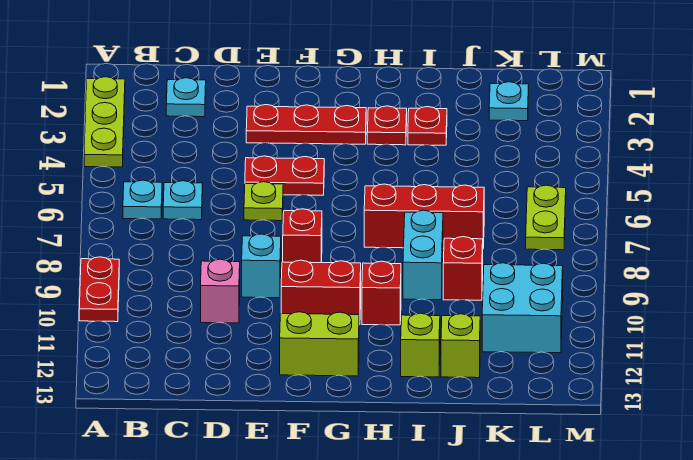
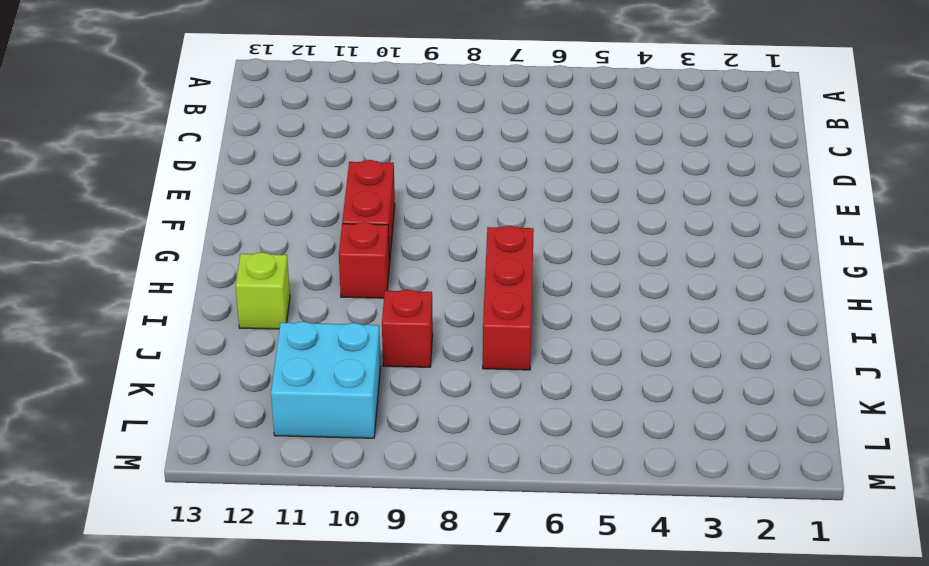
none -> lime 1x3 plate [84,77,125,167]
none -> red 1x2 plate [79,257,119,322]
none -> cyan 1x1 plate [123,180,162,219]

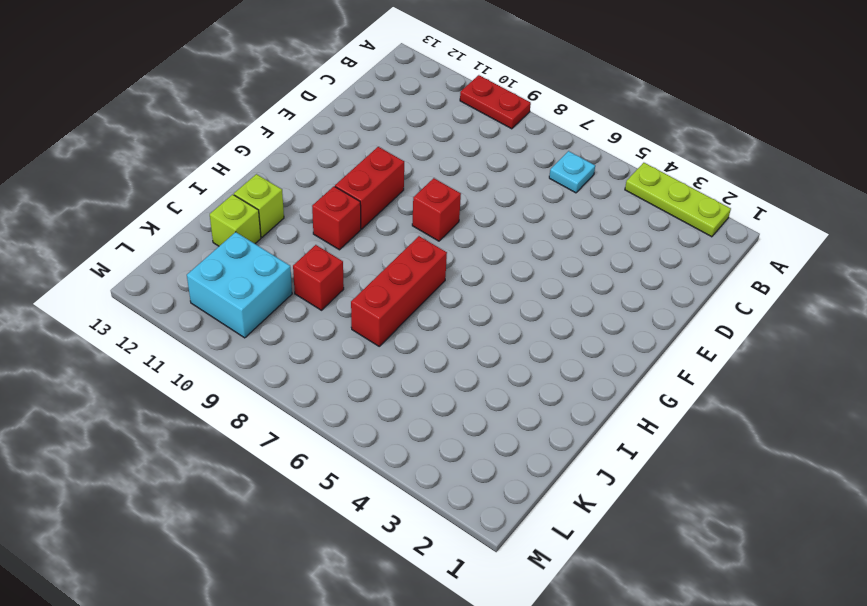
none -> cyan 1x1 plate [166,78,206,117]
none -> cyan 1x1 plate [163,181,203,220]
none -> pink 1x1 brick [201,259,240,323]

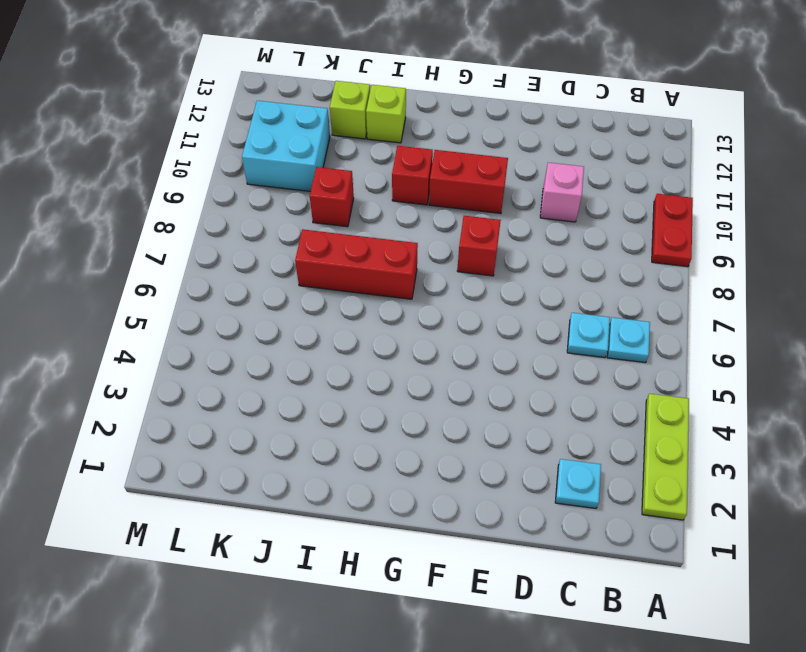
none -> red 1x3 plate [246,105,366,144]
none -> red 1x2 plate [245,156,324,195]
none -> lime 1x1 plate [244,182,283,221]

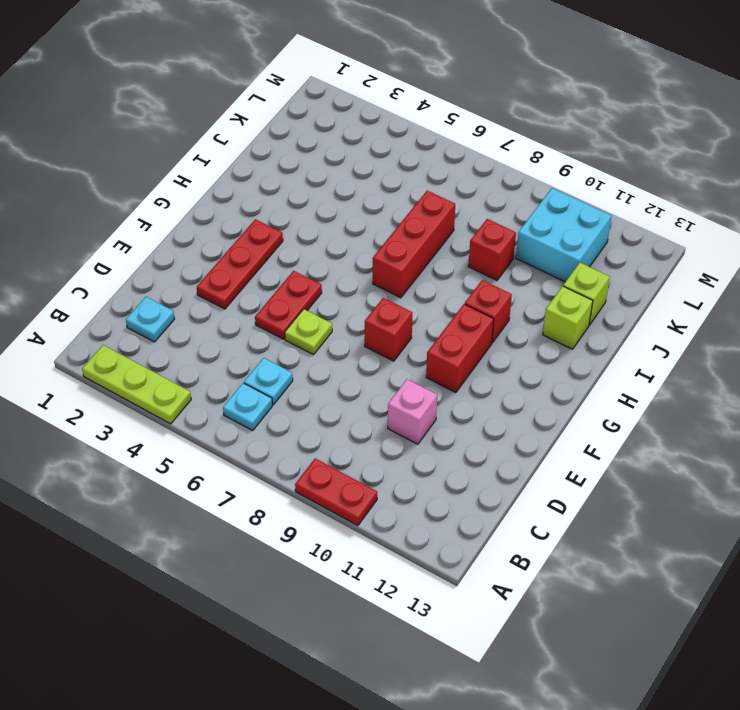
none -> cyan 1x1 brick [242,234,281,298]
none -> lime 1x2 brick [280,312,359,376]
none -> red 1x1 plate [367,106,407,145]

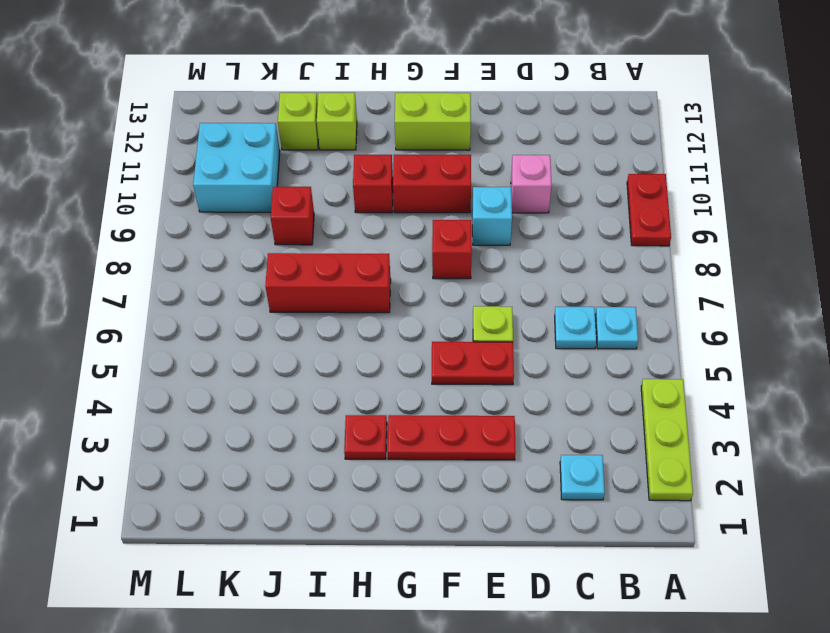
none -> red 1x1 plate [408,107,447,145]
none -> cyan 1x2 brick [403,210,443,300]
none -> cyan 1x1 plate [489,82,529,121]

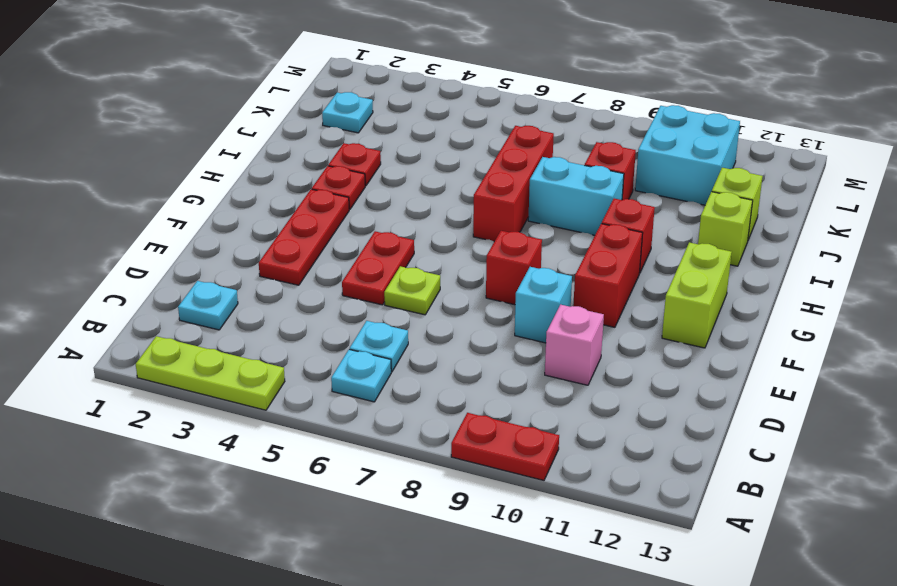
none -> lime 1x2 plate [526,185,566,250]

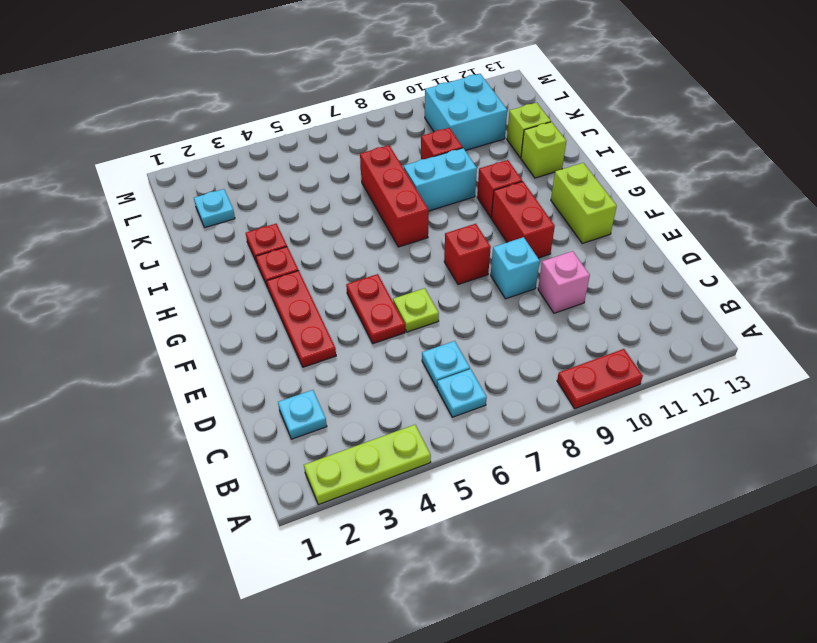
none -> lime 1x2 plate [526,185,566,250]

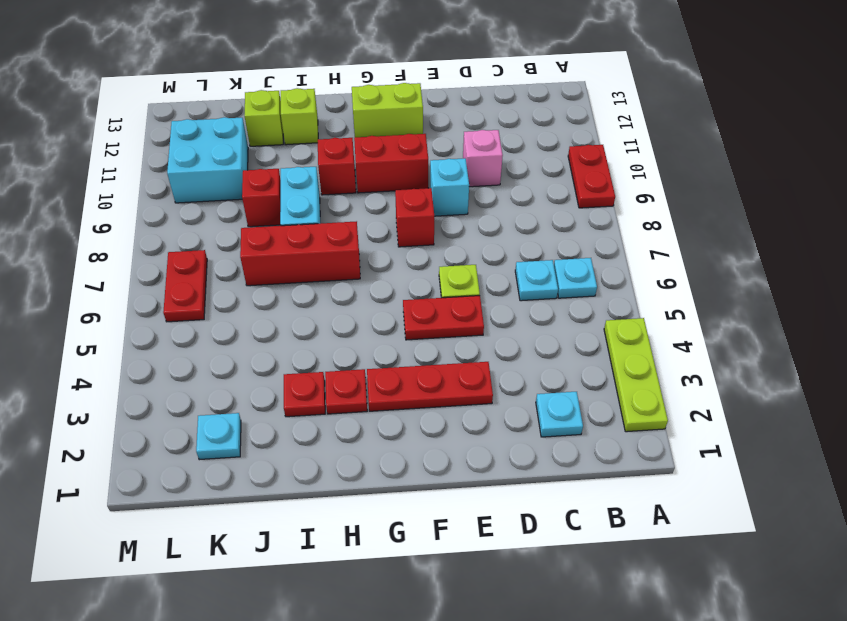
red 1x2 plate [163,250,207,322] -> lime 1x2 plate [526,185,566,250]

